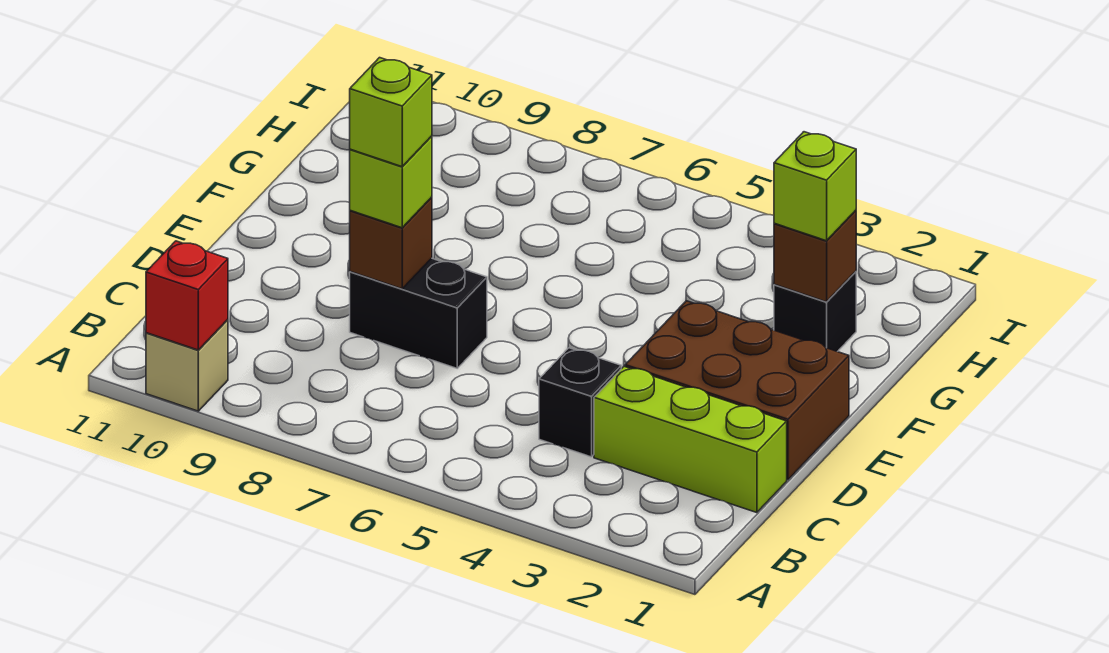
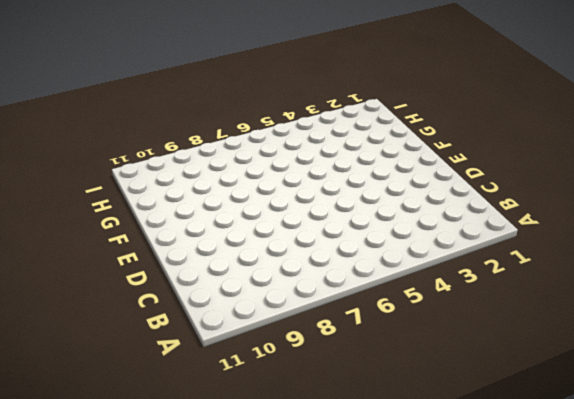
none -> tan 1x1 brick [146,320,228,411]
none -> lime 1x3 brick [594,366,787,513]
none -> black 1x1 brick [539,348,621,457]

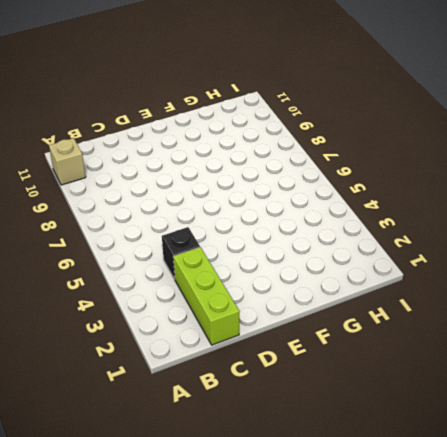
none -> brown 2x3 brick [625,301,849,480]
none -> black 1x2 brick [350,258,487,368]
none -> black 1x1 brick [774,272,856,352]

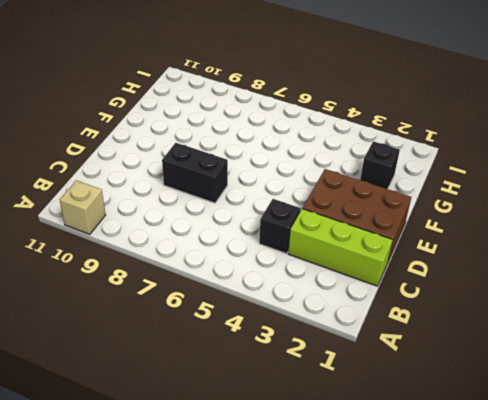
none -> red 1x1 brick [146,241,228,350]
none -> brown 1x1 brick [350,197,432,289]
none -> brown 1x1 brick [774,210,856,302]

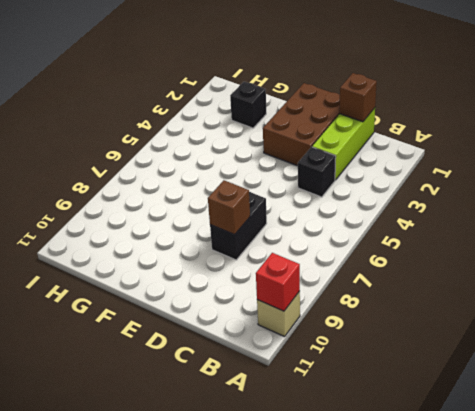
brown 1x1 brick [339,73,377,122] -> brown 1x1 brick moved to [774,210,856,302]
none -> lime 1x1 brick [350,136,432,228]
none -> lime 1x1 brick [774,132,856,241]
none -> lime 1x1 brick [350,58,432,167]

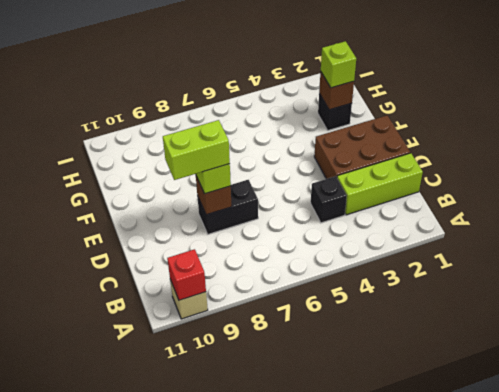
lime 1x2 brick [163,120,230,180] -> lime 1x1 brick [350,58,432,167]

